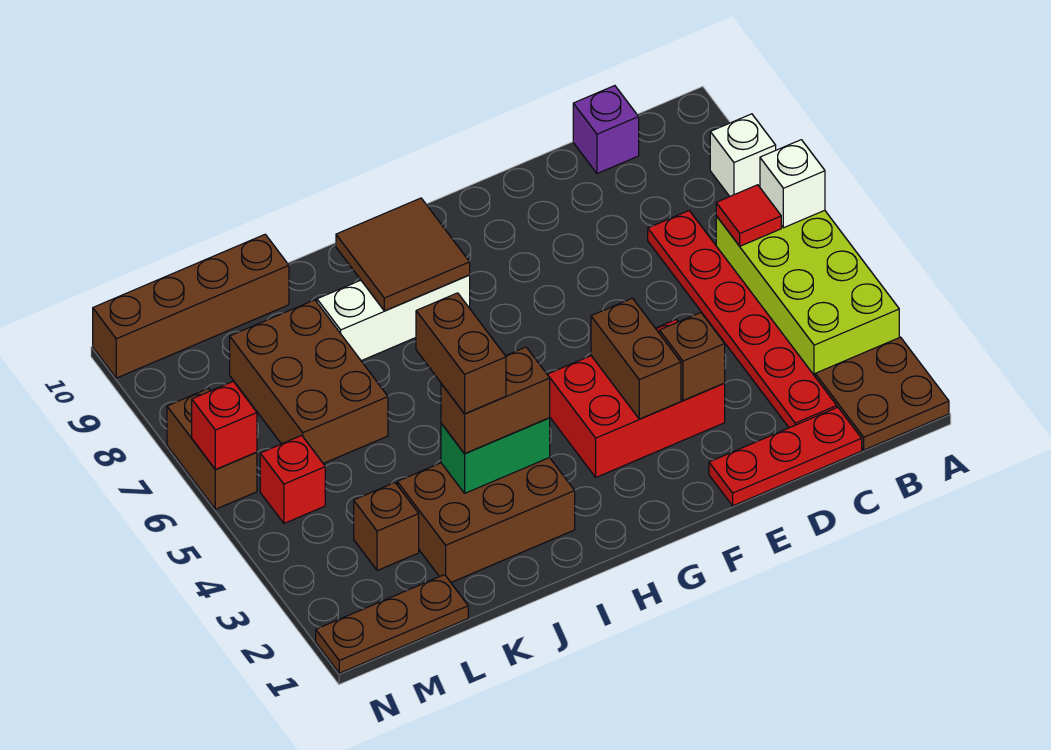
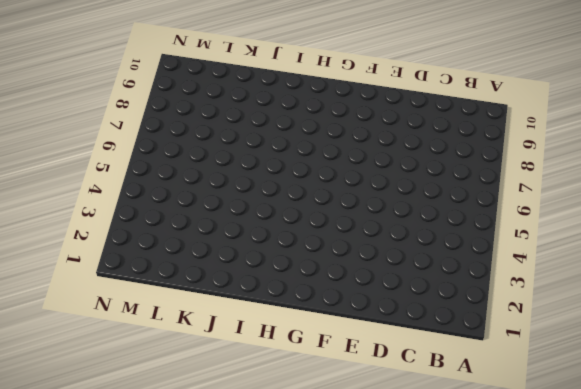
none -> brown 2x2 plate [815,337,949,450]
none -> lime 2x4 brick [716,210,899,376]
none -> white 1x1 brick [710,114,776,196]

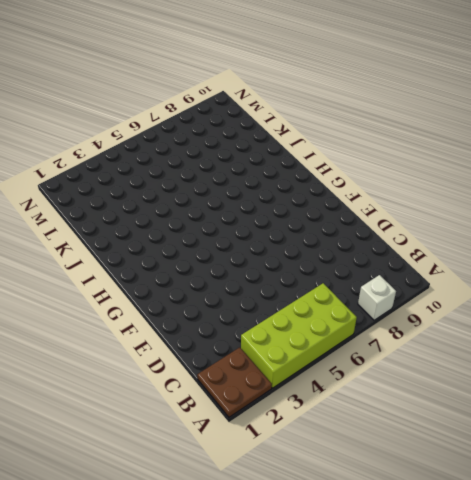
none -> red 1x3 plate [709,407,862,506]
none -> red 1x6 plate [648,211,837,428]
none -> purple 1x1 brick [573,86,639,174]

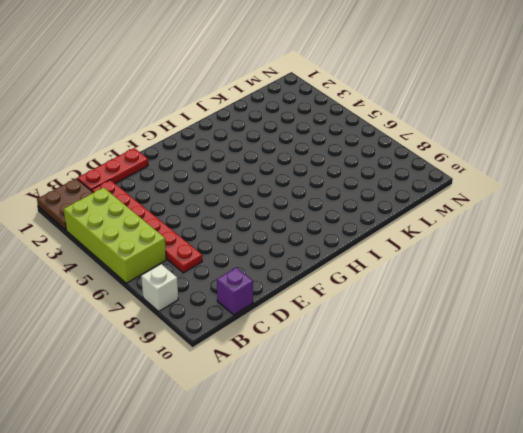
none -> red 2x3 brick [547,320,725,477]
none -> white 1x3 brick [317,275,470,361]
none -> brown 2x3 brick [397,457,575,582]

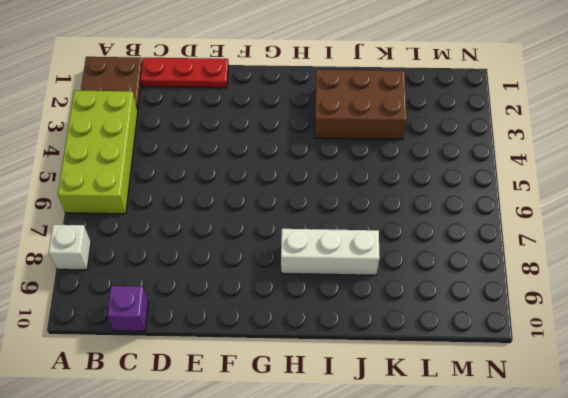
none -> red 1x6 plate [648,211,837,428]
none -> red 2x3 brick [547,320,725,477]
none -> brown 2x3 brick [230,300,388,463]

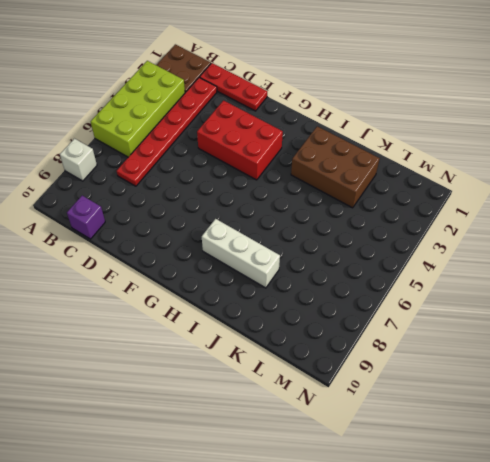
none -> brown 2x3 brick [230,300,388,463]
none -> brown 1x4 brick [93,234,289,378]
none -> brown 1x3 plate [316,575,468,673]

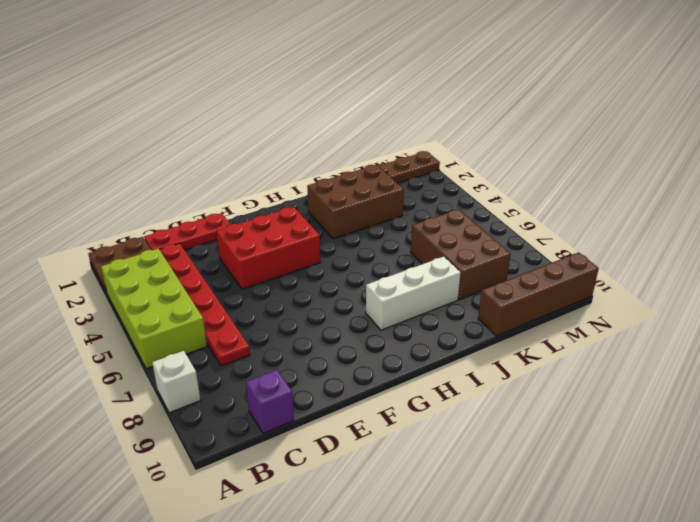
none -> brown 1x1 brick [354,483,419,571]
none -> red 1x1 brick [260,435,325,523]
none -> brown 1x2 brick [167,389,257,509]

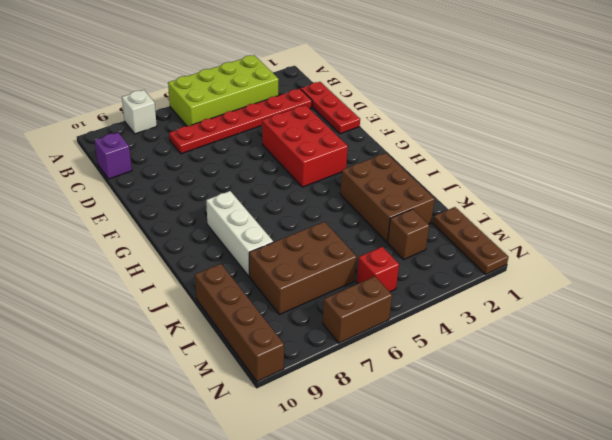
none -> brown 2x2 plate [815,337,949,450]
none -> white 1x1 brick [760,140,825,228]
none -> red 1x1 tile [716,185,781,246]

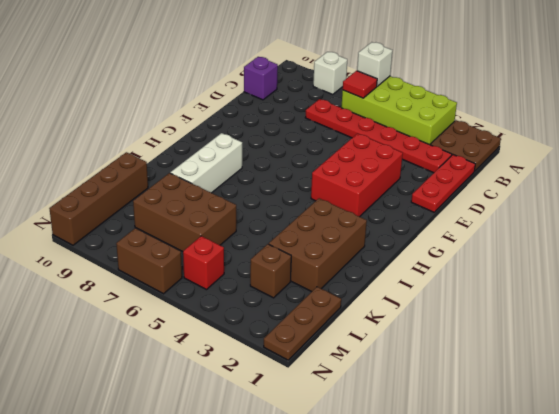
none -> brown 1x1 brick [659,313,725,400]
none -> brown 1x2 brick [591,298,681,419]
none -> brown 2x2 tile [336,198,470,311]

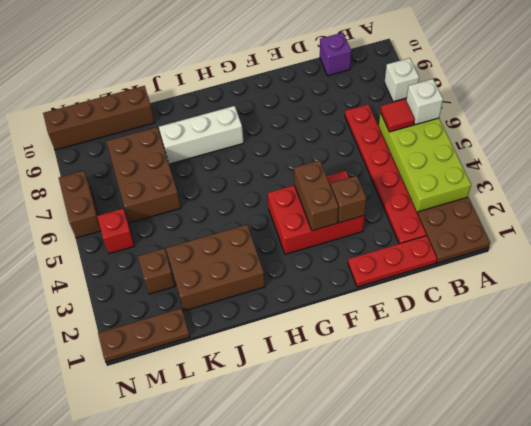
none -> brown 2x2 tile [336,198,470,311]
none -> green 1x2 brick [441,418,550,493]
none -> red 1x1 brick [192,382,257,469]

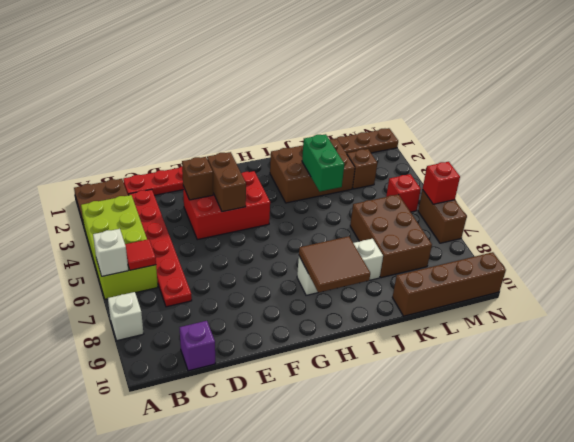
green 1x2 brick [302,134,344,191] -> green 1x2 brick turned to [441,418,550,493]
none -> brown 1x2 brick [441,347,550,454]
none -> brown 1x2 brick [416,293,506,414]

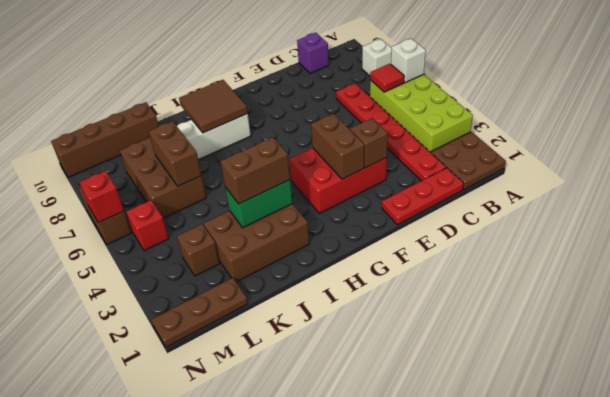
brown 1x2 brick [149,121,201,186] -> brown 1x2 brick moved to [416,293,506,414]

